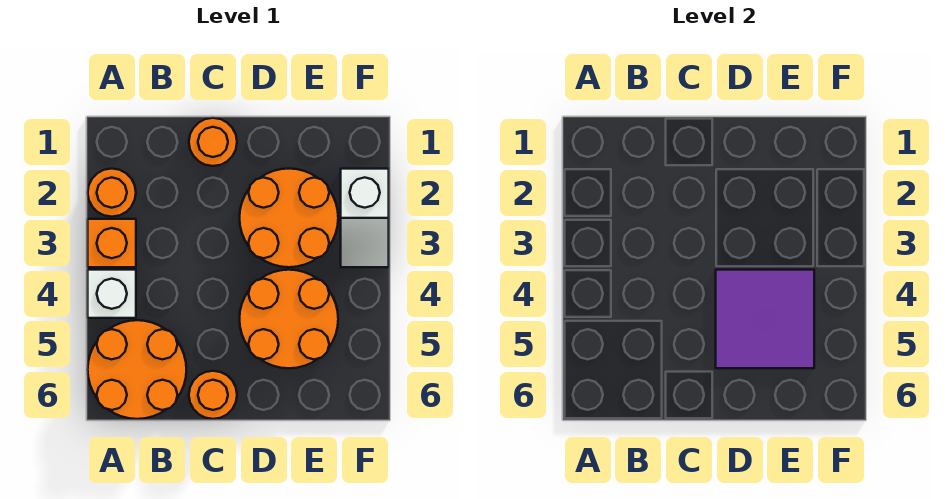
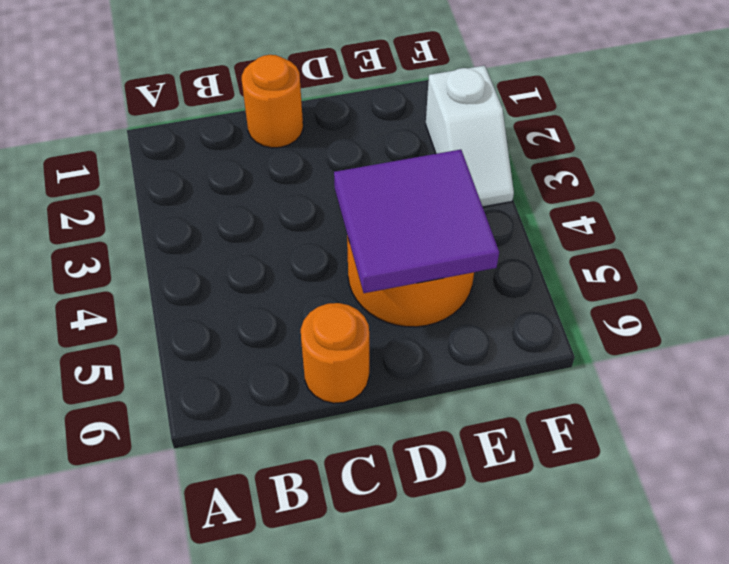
none -> orange 1x1 round brick [88,169,136,217]
none -> orange 1x1 brick [88,219,136,267]

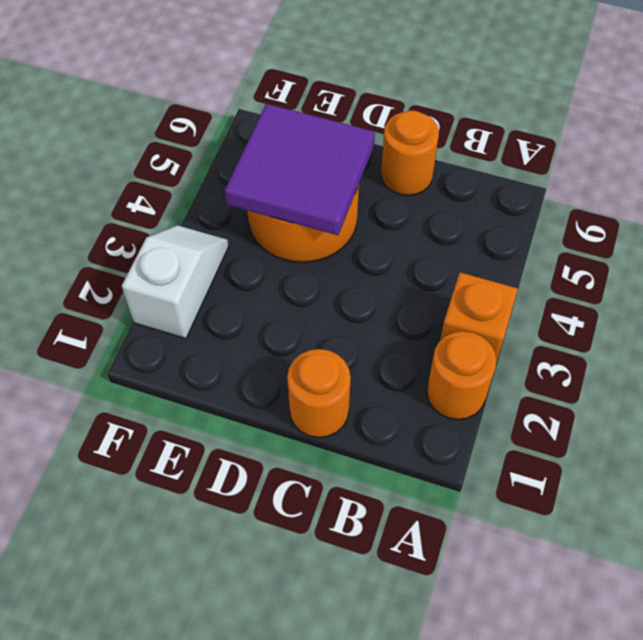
none -> white 1x1 brick [88,270,136,318]
none -> orange 2x2 round brick [88,320,186,419]

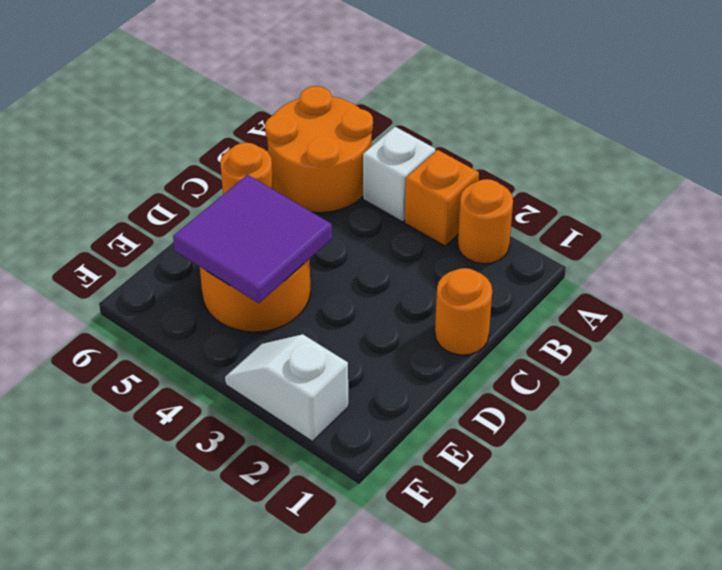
none -> orange 2x2 round brick [240,169,338,267]

